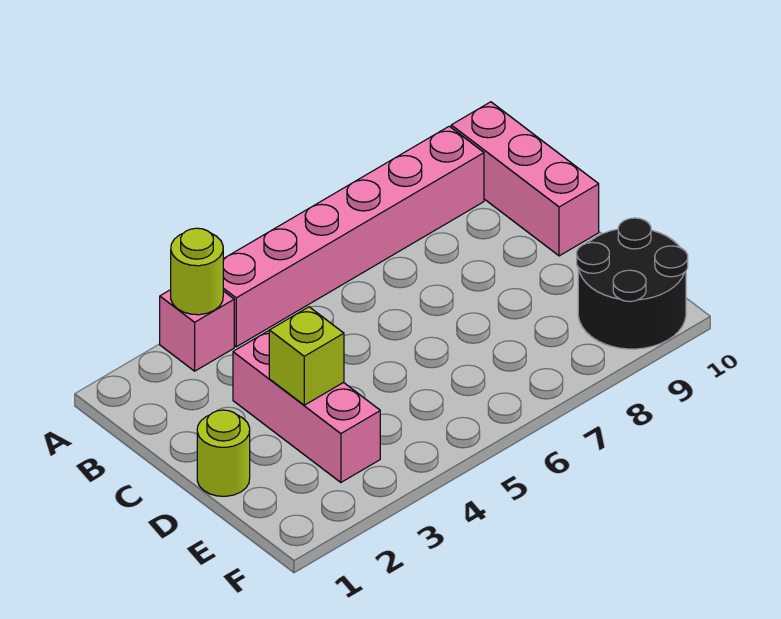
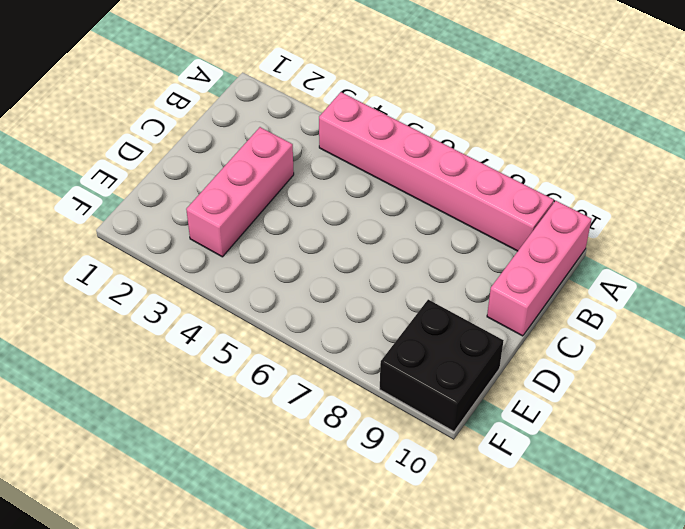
black 2x2 brick [380,300,504,431] -> black 2x2 round brick [577,218,688,349]
none -> pink 1x1 brick [160,290,234,371]
none -> lime 1x1 round brick [197,410,250,496]

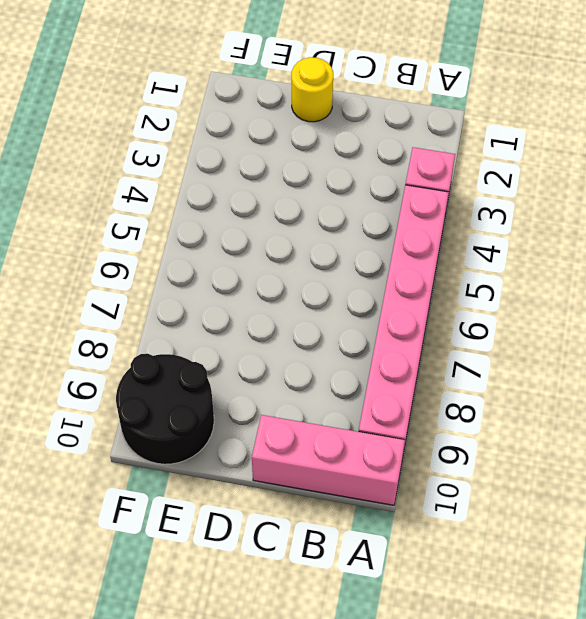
yellow 1x1 round brick [292,57,333,122] -> lime 1x1 round brick [197,410,250,496]
none -> pink 1x3 brick [233,331,380,482]
none -> lime 1x1 round brick [171,228,223,315]

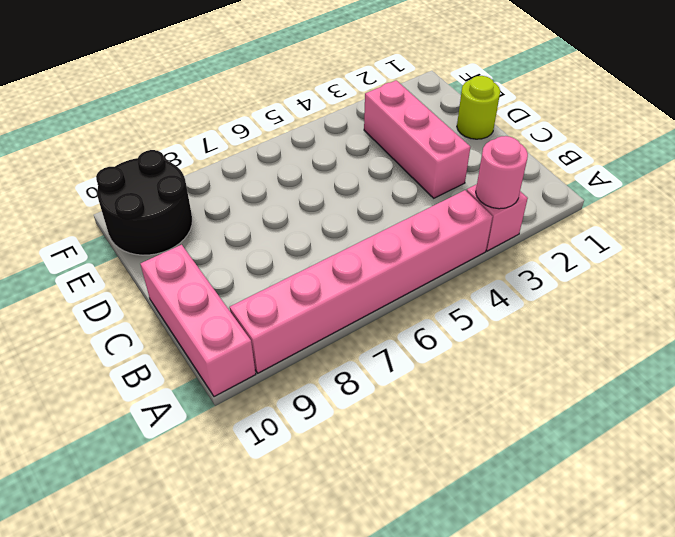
pink 1x1 round brick [476,136,528,209] -> lime 1x1 round brick [171,228,223,315]
none -> lime 1x1 brick [269,307,344,405]

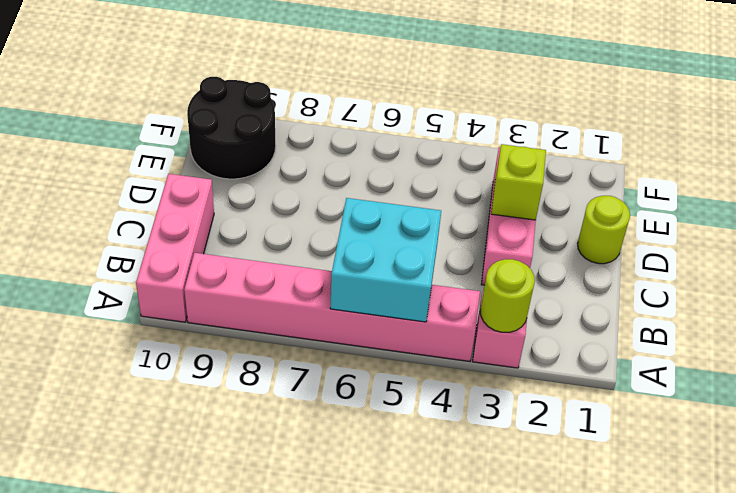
cyan 2x2 brick [330,198,441,322] -> none

